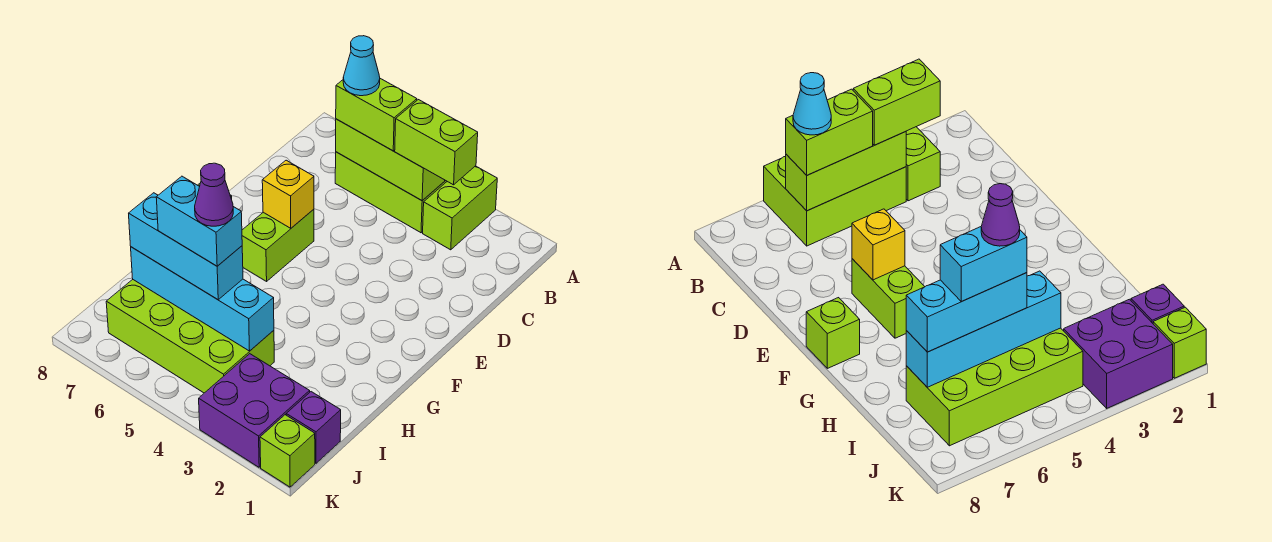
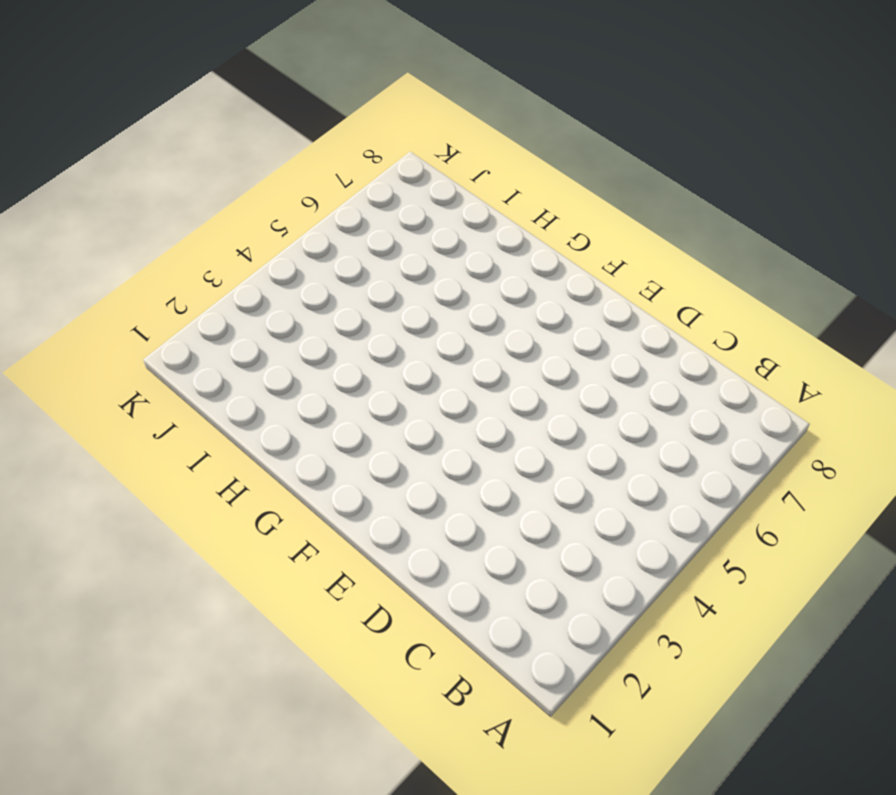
none -> lime 1x2 brick [423,166,497,250]
none -> lime 2x3 brick [335,152,447,233]
none -> lime 1x2 brick [242,209,314,281]

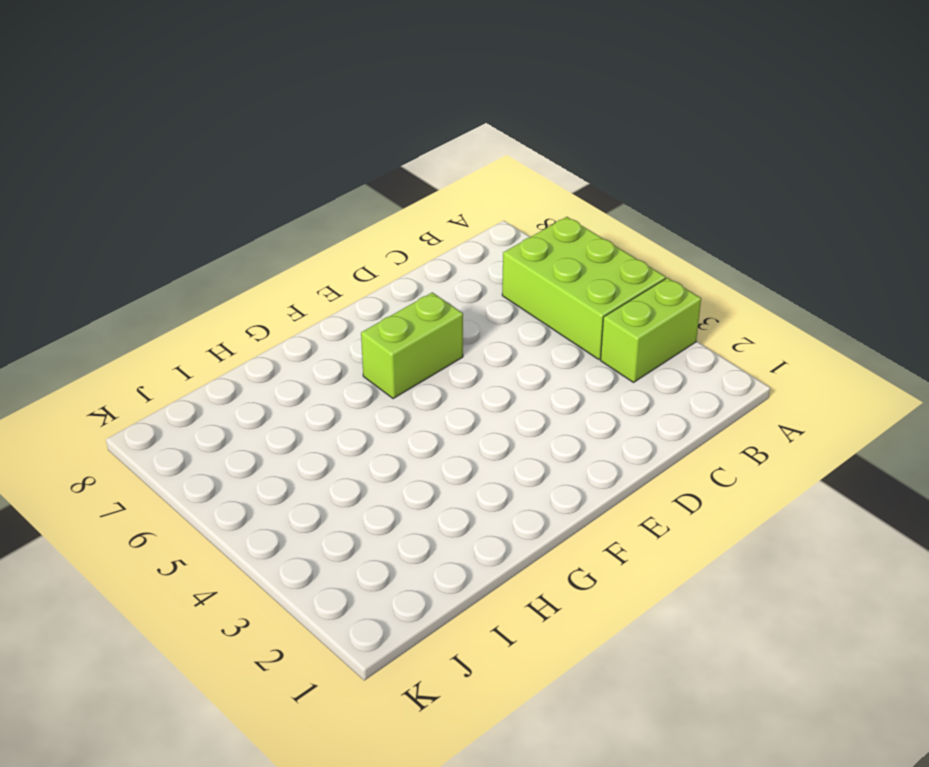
none -> lime 1x1 brick [806,298,860,368]
none -> lime 2x4 brick [106,280,274,393]
none -> purple 1x1 brick [286,392,341,463]

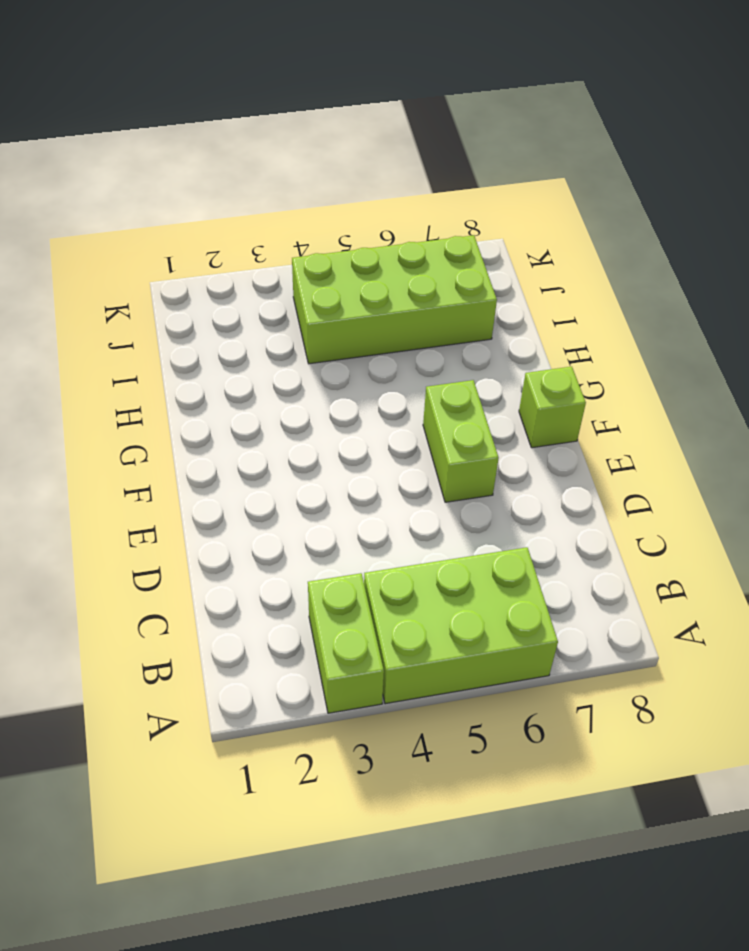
none -> purple 1x1 brick [286,392,341,463]
none -> purple 2x2 brick [199,354,310,467]
none -> lime 1x1 brick [260,415,315,487]

